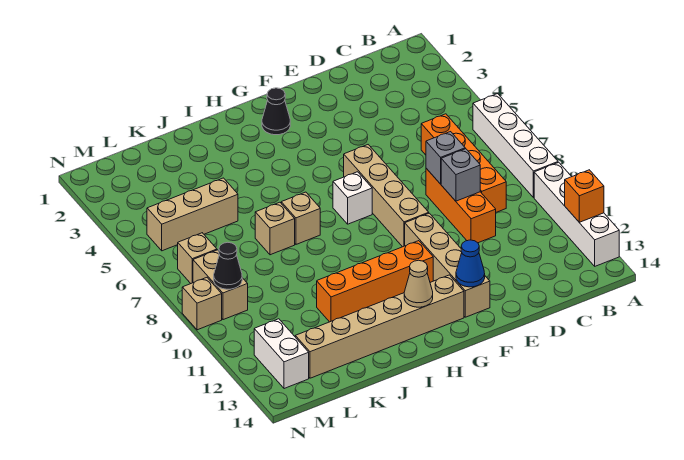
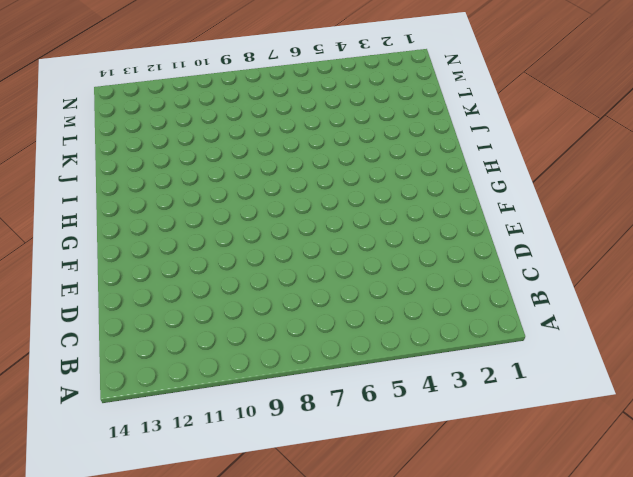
none -> white 1x4 brick [473,94,558,198]
none -> white 1x4 brick [534,162,619,266]
none -> orange 1x4 brick [421,114,506,212]

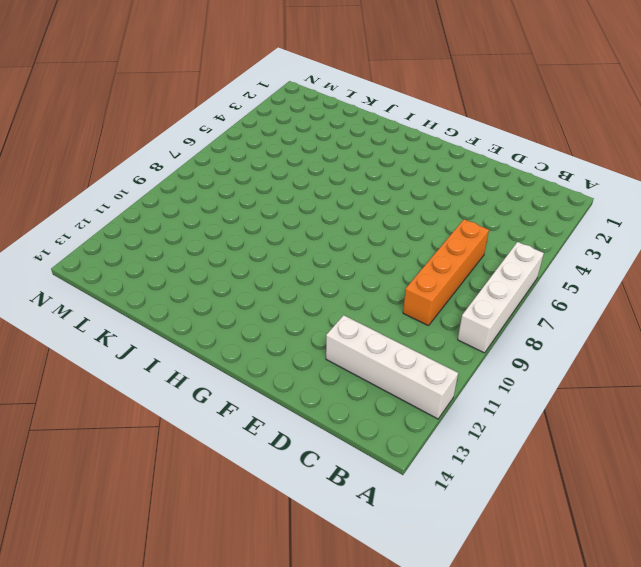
white 1x4 brick [326,315,458,419] -> white 1x4 brick turned to [534,162,619,266]
none -> orange 1x3 brick [426,168,496,243]
none -> tan 1x4 brick [344,145,429,247]
none -> tan 1x4 brick [405,213,490,317]

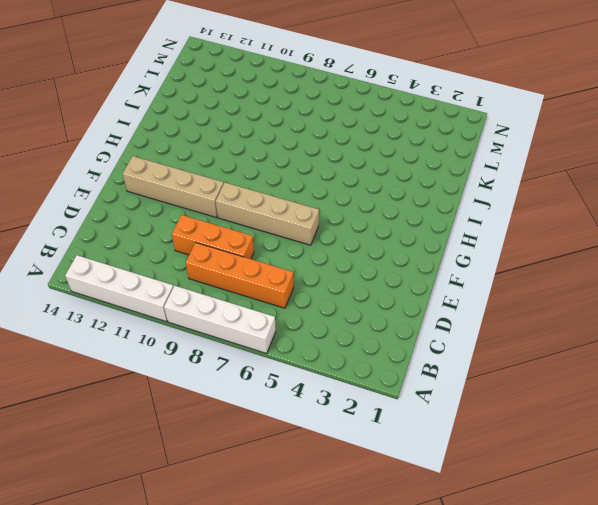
none -> black 1x1 cone [262,88,290,135]
none -> white 1x1 brick [333,172,372,224]
none -> orange 1x4 brick [317,241,433,322]

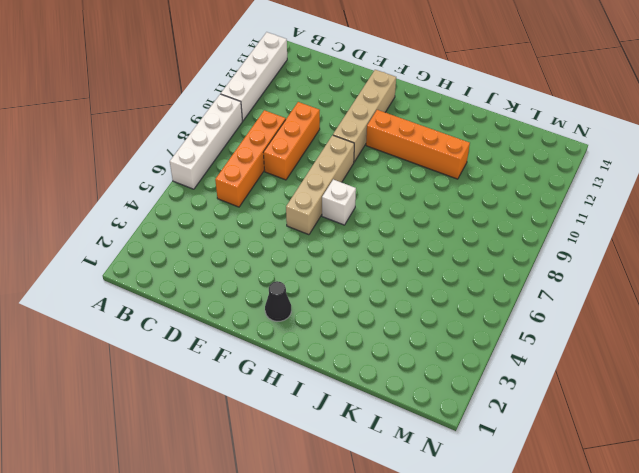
none -> tan 1x6 brick [295,275,464,378]
none -> tan 1x1 brick [281,192,320,244]
none -> tan 1x1 brick [255,202,295,255]

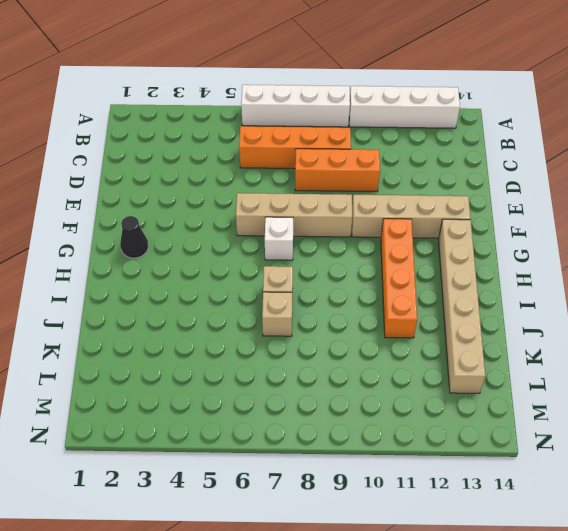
none -> tan 1x3 brick [147,178,238,251]
none -> tan 1x1 brick [178,233,217,283]
none -> tan 1x2 brick [193,250,248,320]

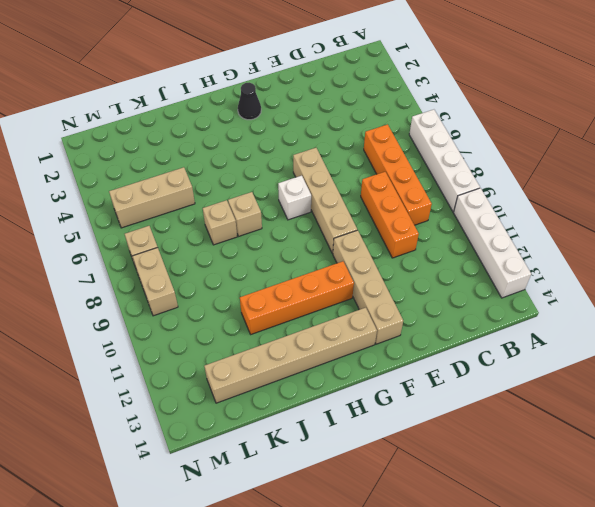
none -> white 1x2 brick [254,319,309,389]
none -> tan 1x1 brick [182,278,222,330]
none -> orange 1x1 brick [565,170,604,222]

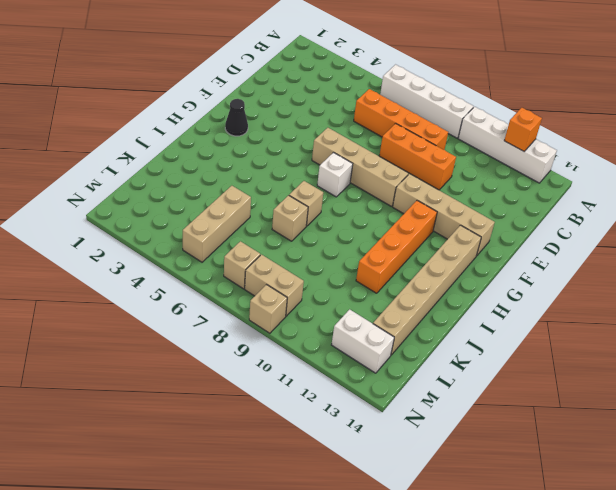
none -> grey 1x1 brick [426,132,465,184]
none -> grey 1x1 brick [441,149,480,201]
none -> blue 1x1 cone [456,240,485,287]

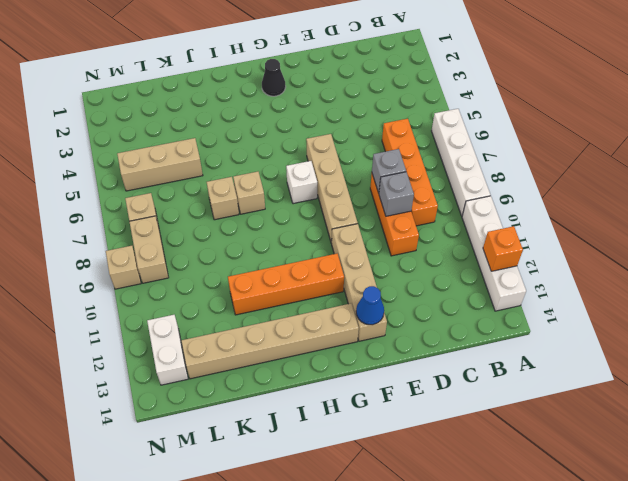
none -> tan 1x1 cone [404,260,433,307]
none -> black 1x1 cone [214,242,242,289]

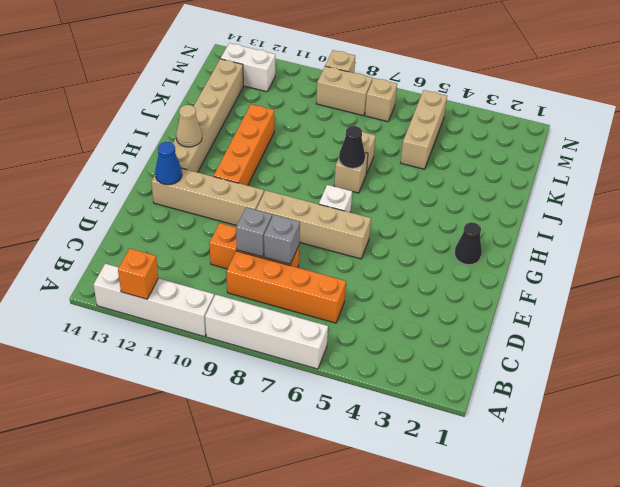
black 1x1 cone [339,126,365,168] -> black 1x1 cone moved to [214,242,242,289]

